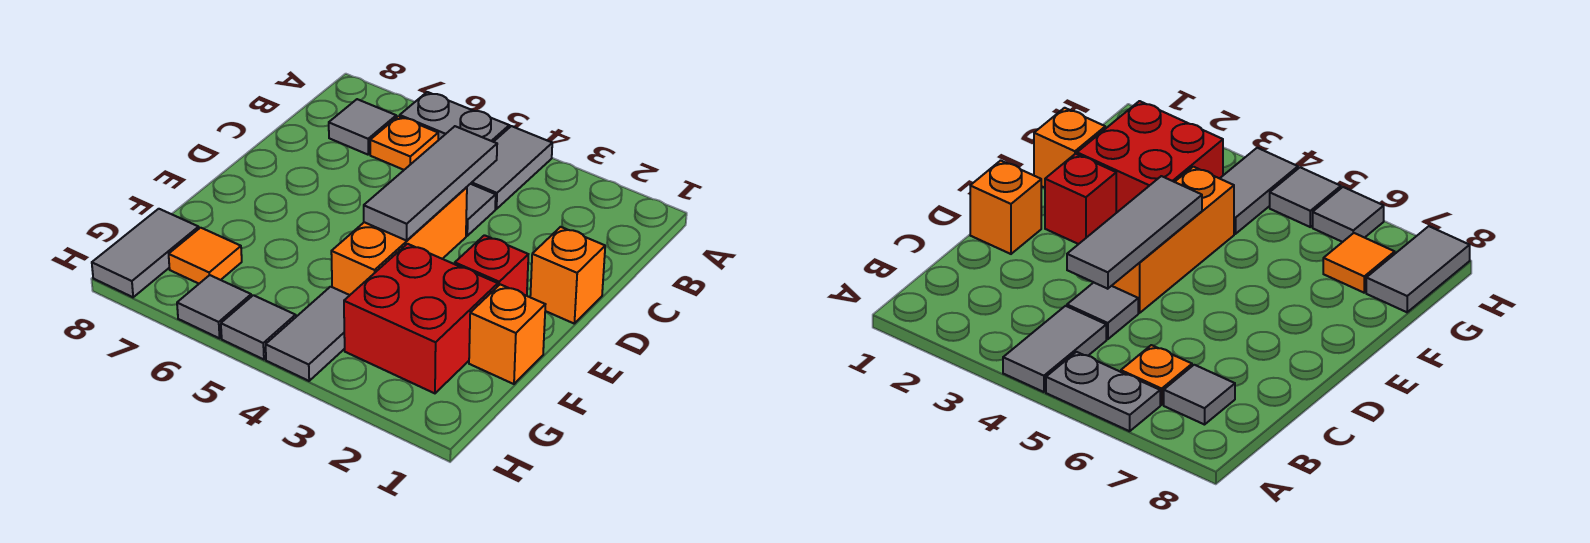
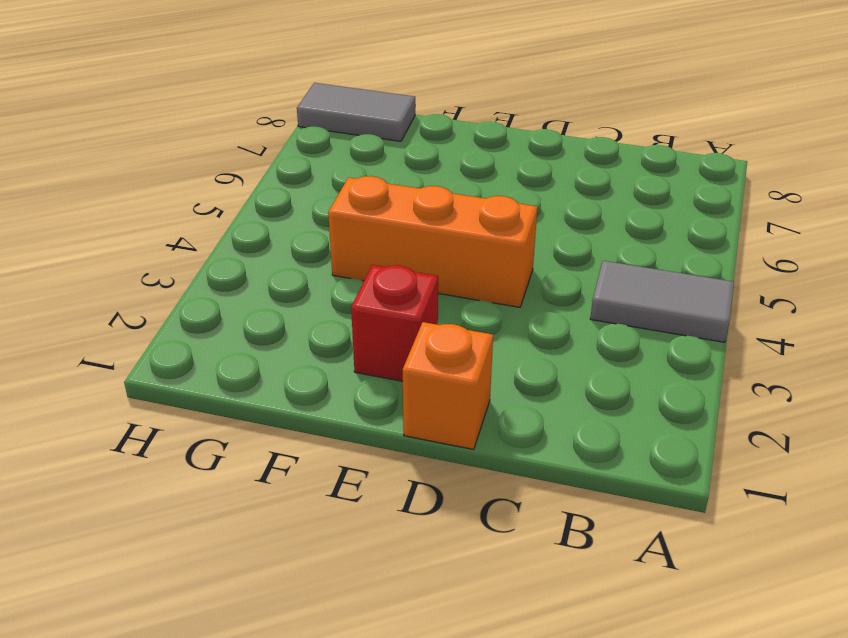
none -> grey 1x2 plate [400,92,509,142]
none -> orange 1x1 plate [370,116,438,170]
none -> grey 1x1 tile [329,99,396,155]

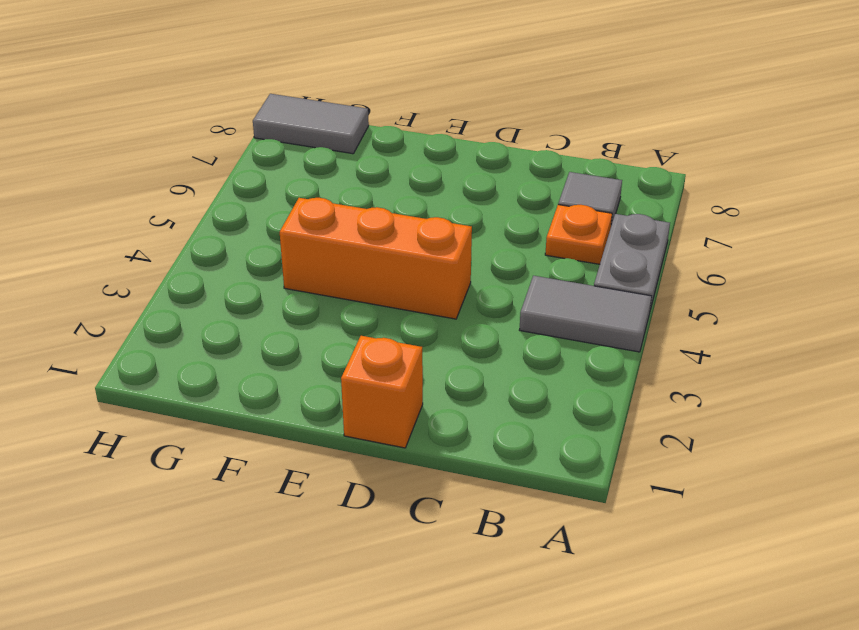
none -> grey 1x1 tile [466,184,496,236]
none -> red 1x1 brick [455,235,528,296]
none -> orange 1x1 brick [469,284,546,384]

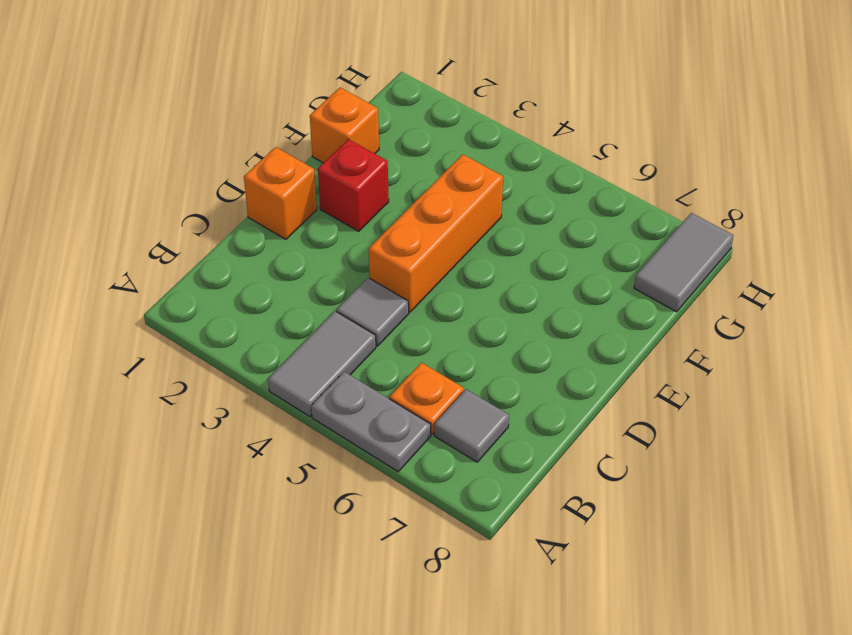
none -> red 2x2 brick [344,244,498,393]
none -> grey 1x2 tile [266,287,350,381]
none -> orange 1x1 tile [169,228,242,284]

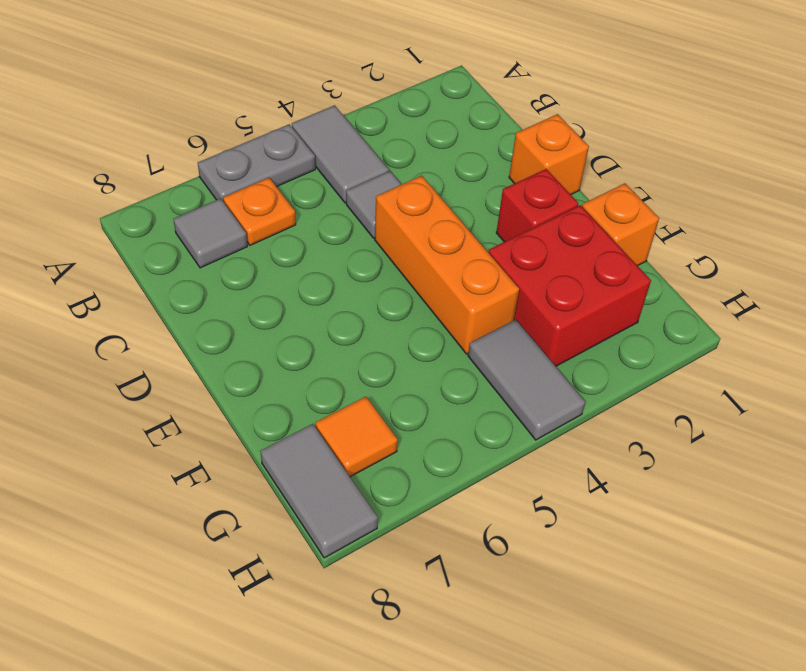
none -> grey 1x1 tile [221,295,296,359]
none -> grey 1x1 tile [177,275,251,338]
none -> grey 1x3 tile [364,126,497,241]

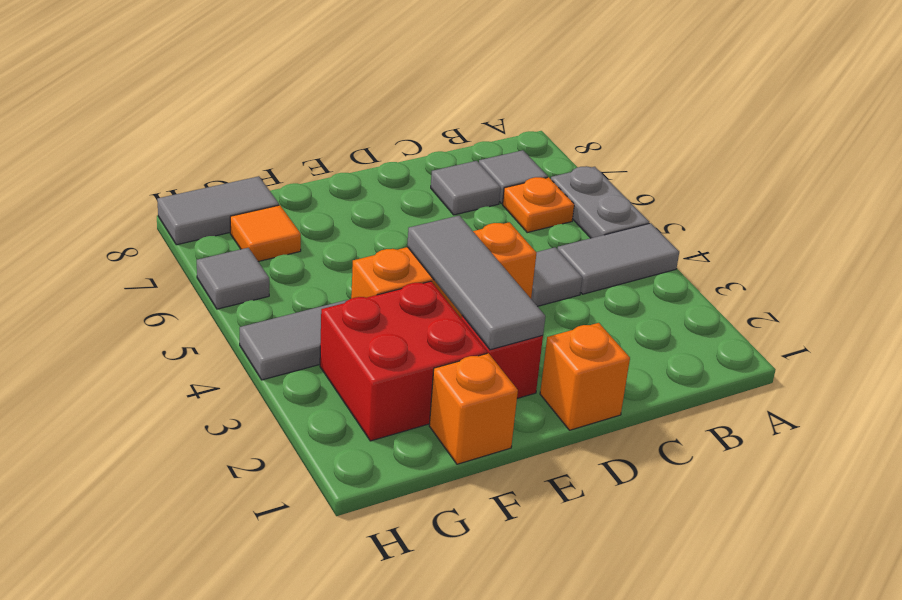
grey 1x1 tile [431,161,501,215] -> grey 1x1 tile moved to [221,295,296,359]
grey 1x3 tile [407,216,545,350] -> grey 1x3 tile turned to [364,126,497,241]

